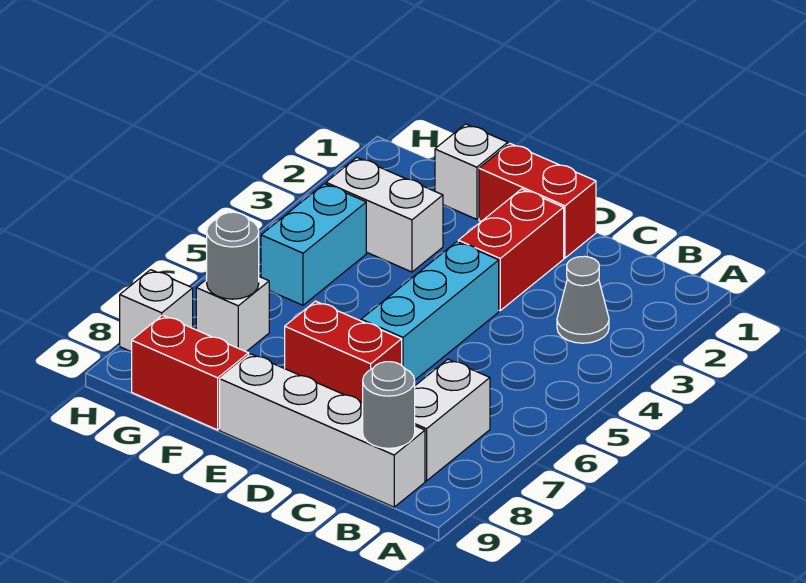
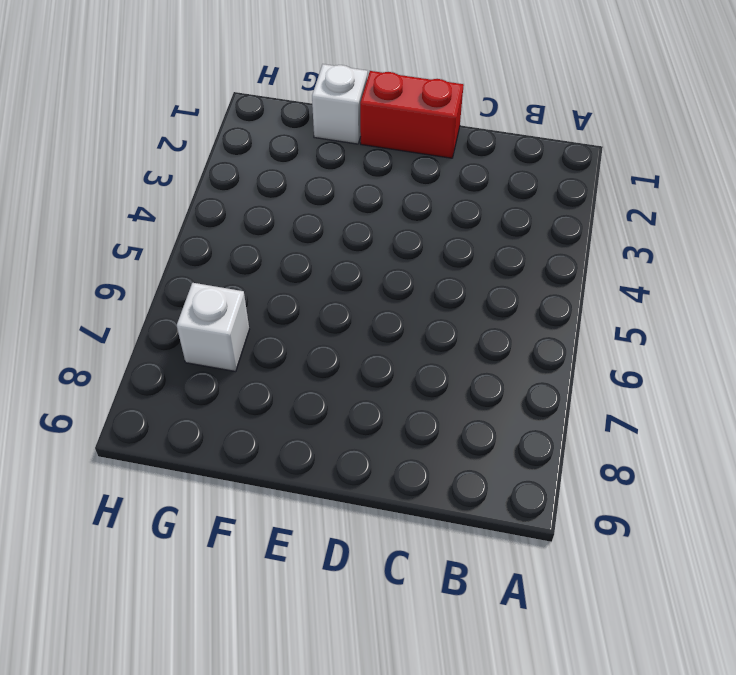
none -> grey 1x1 cone [557,256,609,343]
none -> white 1x2 brick [415,359,490,481]
none -> white 1x4 brick [220,354,425,507]

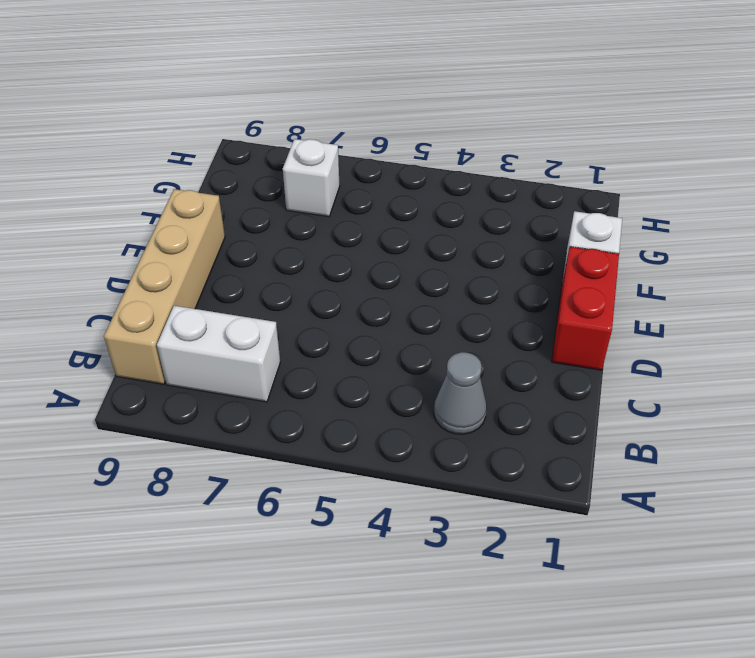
tan 1x4 brick [104,189,225,384] -> white 1x4 brick [220,354,425,507]
none -> red 1x2 brick [458,189,564,310]
none -> cyan 1x3 brick [361,242,499,380]
none -> red 1x2 brick [285,301,402,403]

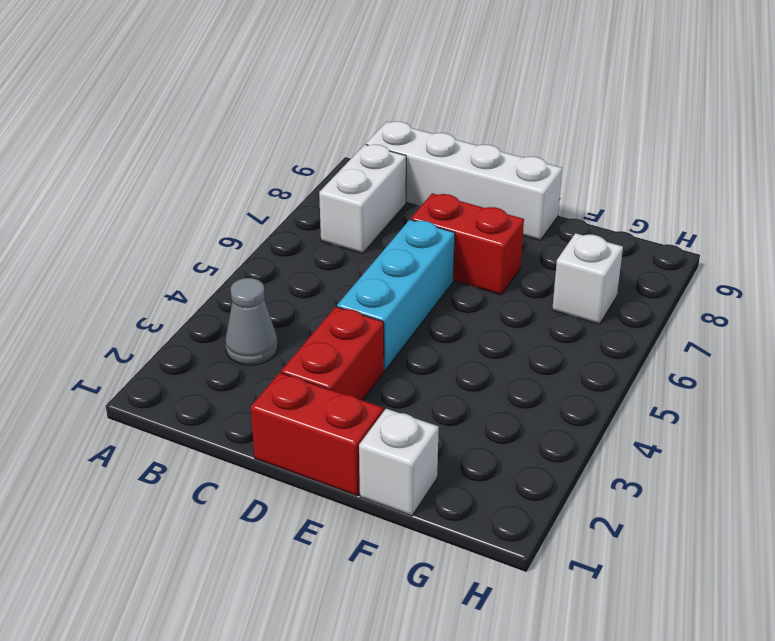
none -> white 1x2 brick [326,157,443,272]
none -> red 1x2 brick [132,315,249,430]
none -> cyan 1x2 brick [261,184,366,305]

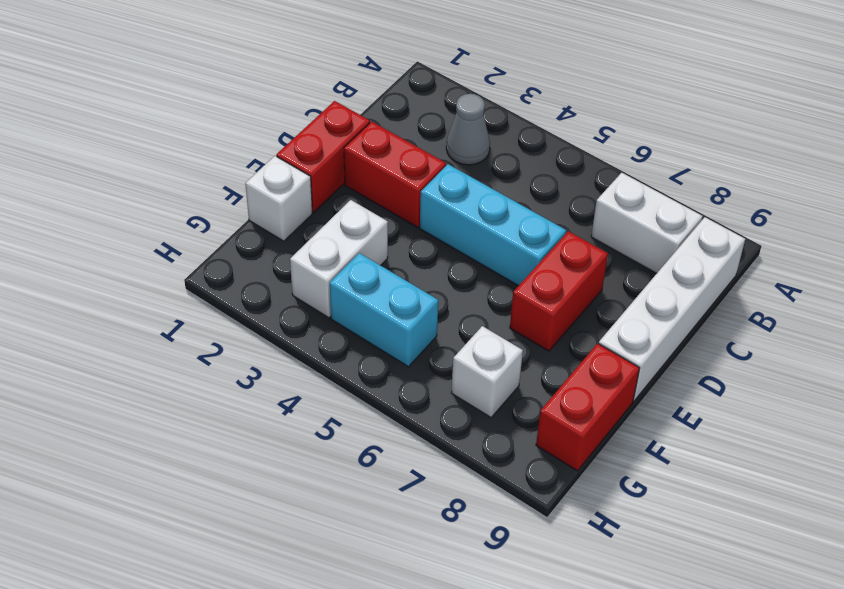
none -> white 1x1 brick [120,270,193,352]
none -> grey 1x1 round brick [363,362,415,448]
none -> grey 1x1 round brick [207,212,259,299]

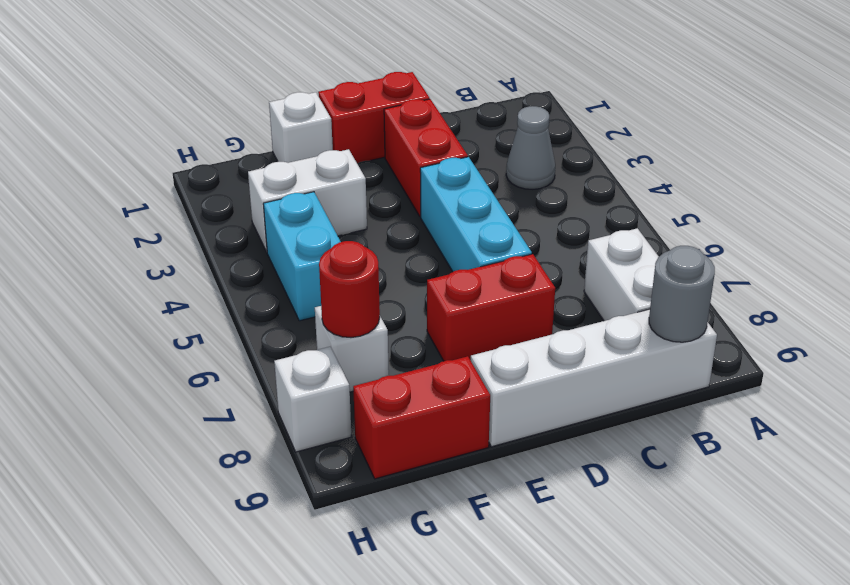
red 1x1 round brick [319,241,380,337] -> grey 1x1 round brick [207,212,259,299]

